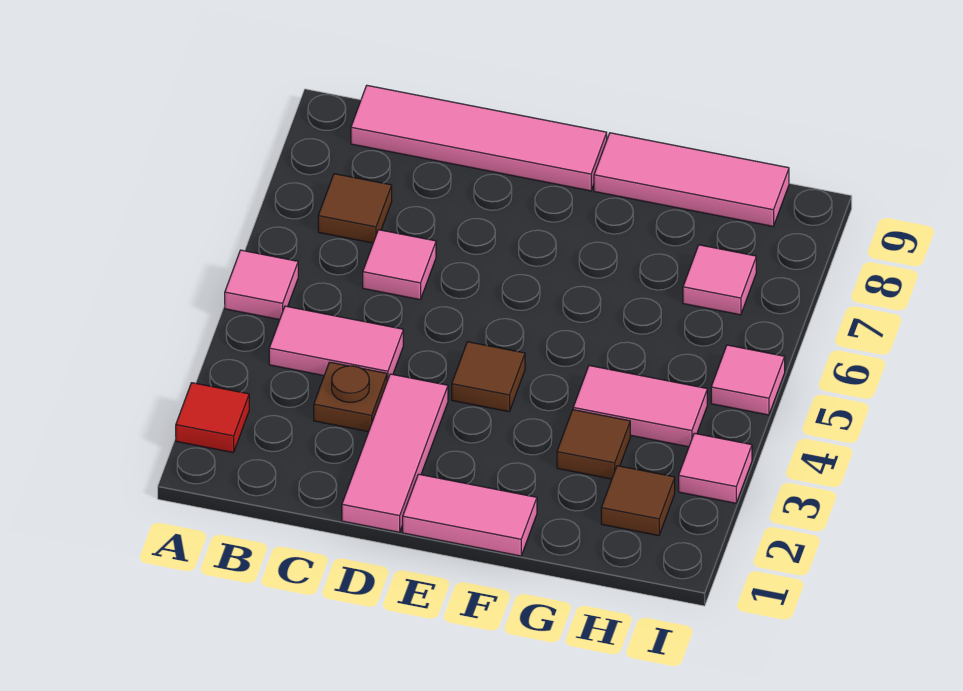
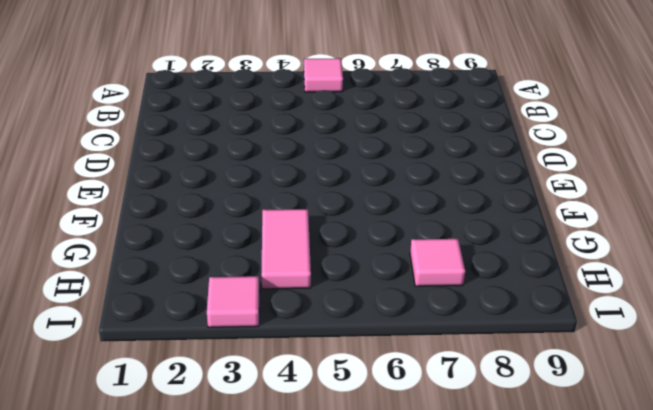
none -> red 1x1 tile [176,383,249,453]
none -> pink 1x2 tile [269,306,403,381]
none -> brown 1x1 tile [318,174,392,243]

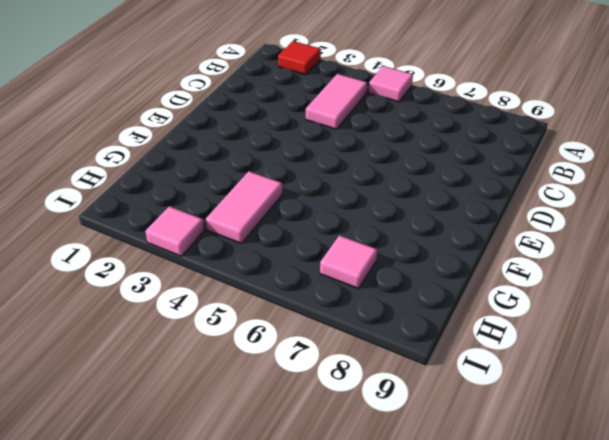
none -> brown 1x1 tile [318,174,392,243]
none -> pink 1x4 tile [351,85,607,191]
none -> brown 1x1 plate [314,362,387,432]

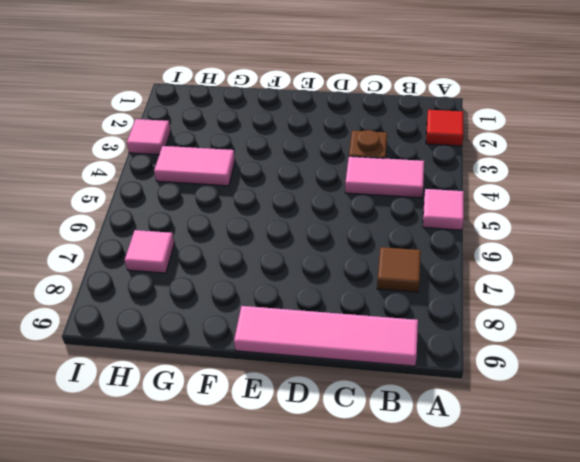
none -> pink 1x1 tile [363,230,436,300]
none -> pink 1x3 tile [342,374,448,532]
none -> pink 1x2 tile [403,474,537,556]

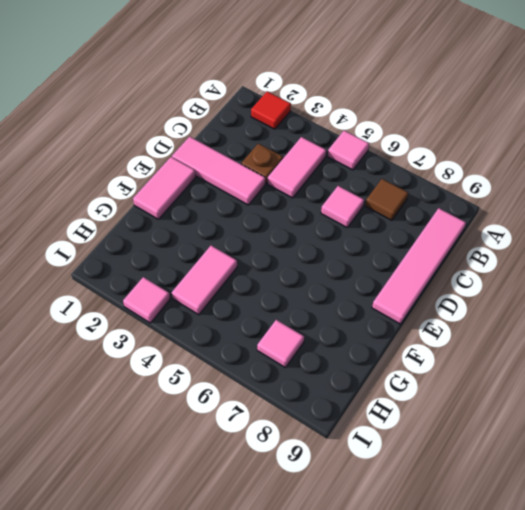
none -> brown 1x1 tile [452,342,525,412]
none -> pink 1x3 tile [594,133,789,226]
none -> brown 1x1 tile [557,410,630,479]

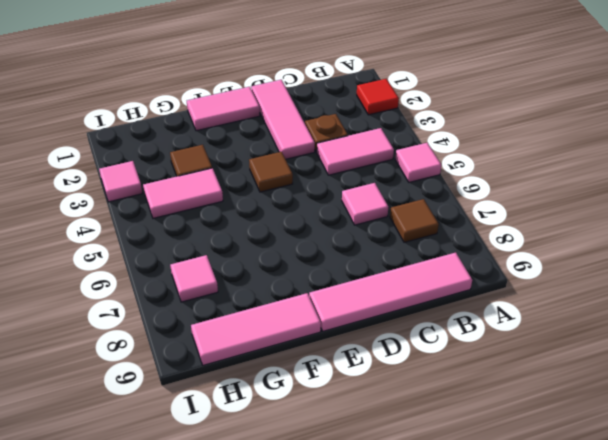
none -> brown 1x1 tile [601,466,675,536]
none -> pink 1x1 tile [711,345,785,415]

